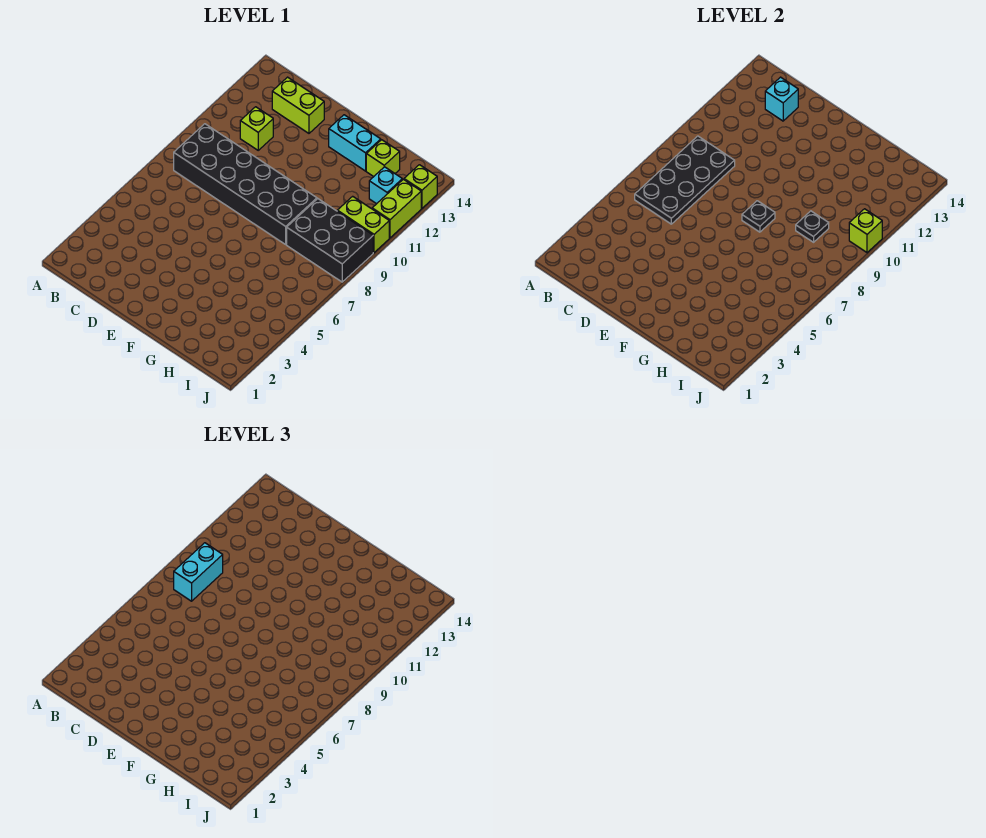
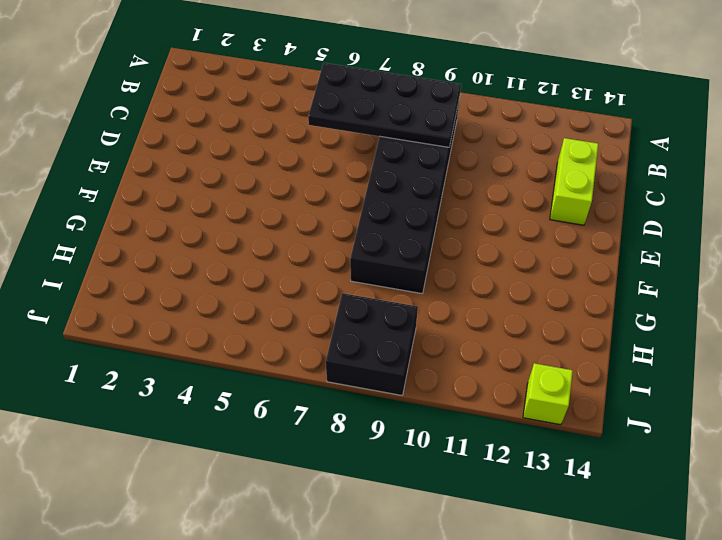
black 2x2 brick [326,293,418,395] -> black 2x3 brick [287,199,373,282]
none -> lime 1x1 brick [240,107,273,150]
none -> cyan 1x2 brick [329,115,381,171]
none -> lime 1x1 brick [366,140,400,177]

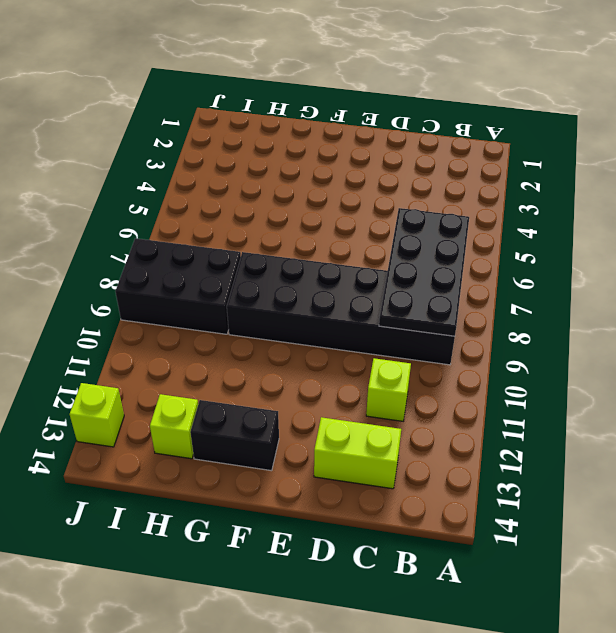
black 1x2 brick [190,400,279,471] -> cyan 1x2 brick [329,115,381,171]
none -> lime 1x2 brick [337,196,389,253]
none -> cyan 1x1 brick [369,167,402,204]
none -> lime 1x2 brick [372,179,421,238]

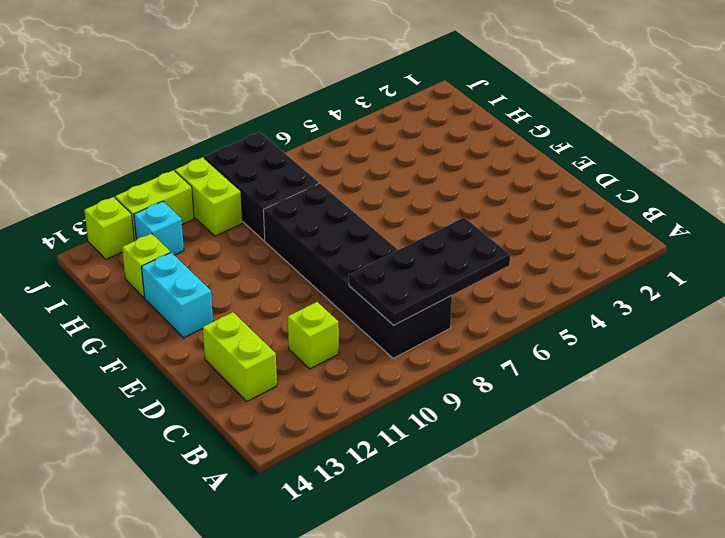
none -> cyan 1x1 brick [765,77,798,121]
none -> black 1x1 plate [742,201,775,232]
none -> black 1x1 plate [796,211,829,242]

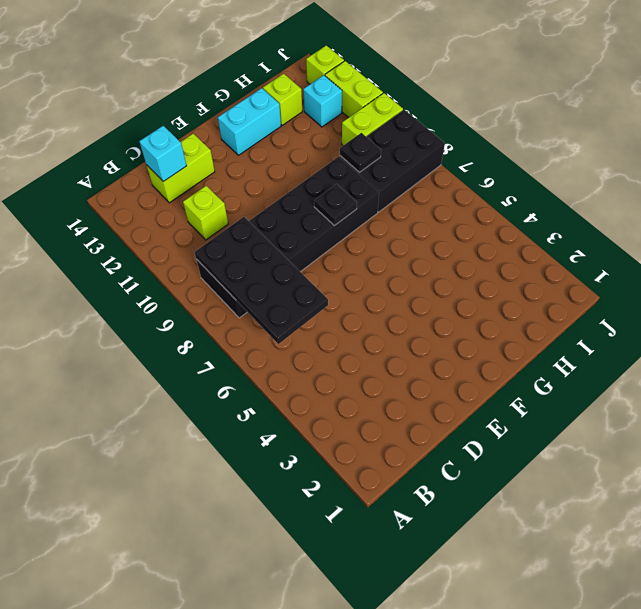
none -> lime 1x1 brick [849,209,882,253]
none -> cyan 1x2 brick [174,543,223,601]

